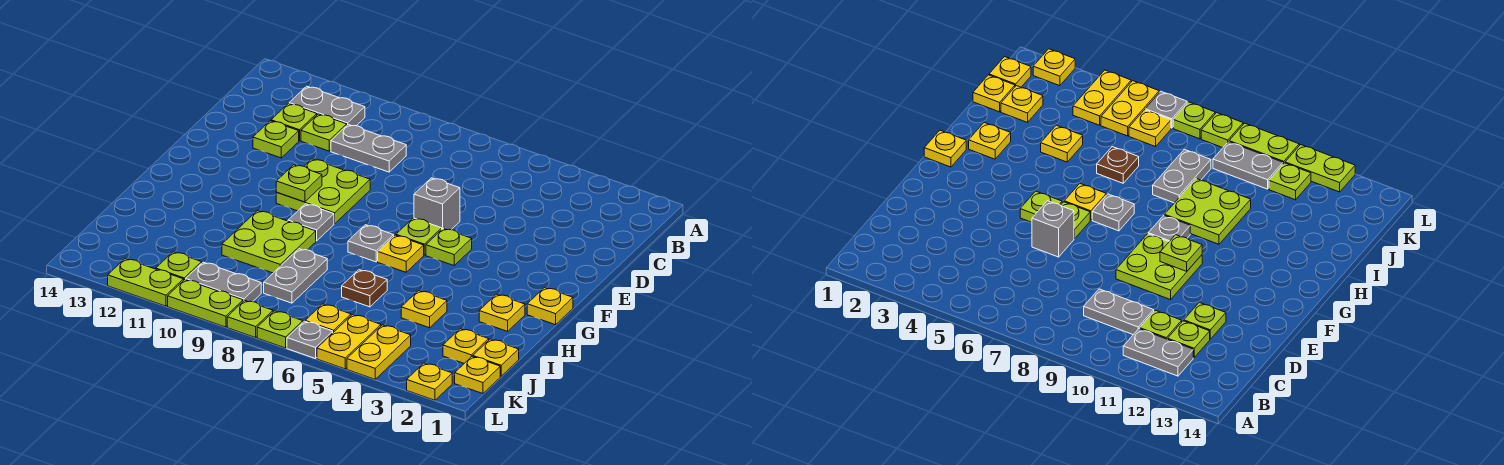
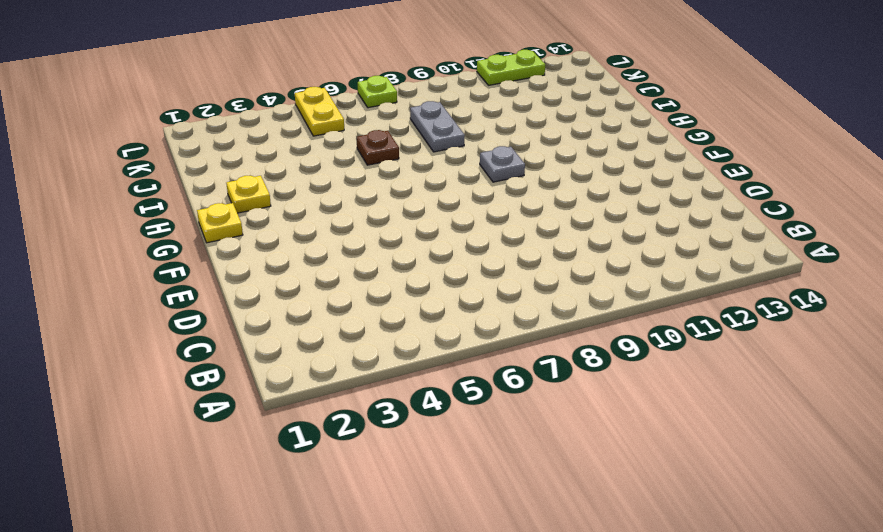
none -> grey 1x2 plate [289,86,365,126]
none -> grey 1x2 plate [331,124,406,172]
none -> lime 1x1 plate [301,114,347,151]
none -> lime 1x1 plate [271,104,317,141]

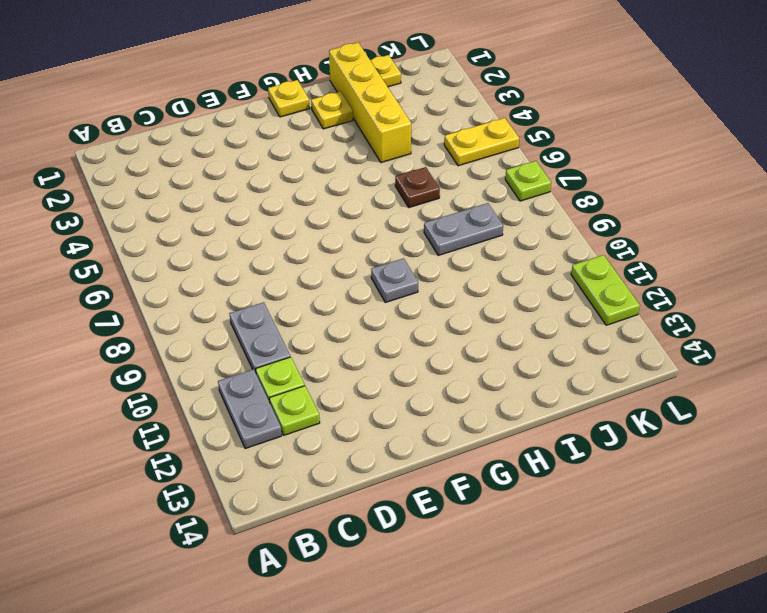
yellow 1x4 brick [329,43,411,163] -> yellow 1x1 plate [401,291,447,328]
none -> lime 1x1 plate [253,121,299,158]
none -> grey 1x1 brick [414,178,460,230]
none -> lime 2x2 plate [276,159,370,224]
none -> lime 1x1 plate [426,228,472,265]

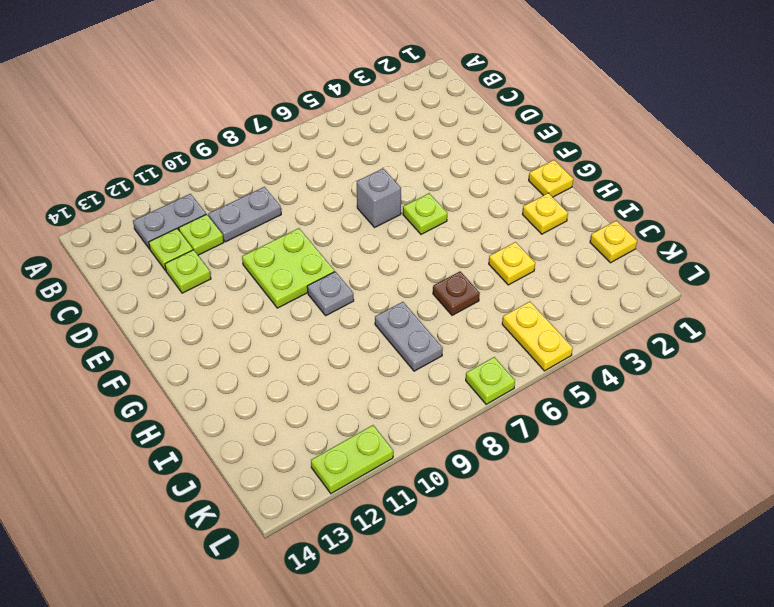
none -> lime 1x1 plate [396,218,442,255]
none -> yellow 1x1 plate [378,235,424,272]
none -> grey 1x1 plate [348,225,394,262]
none -> lime 2x2 plate [222,211,316,273]

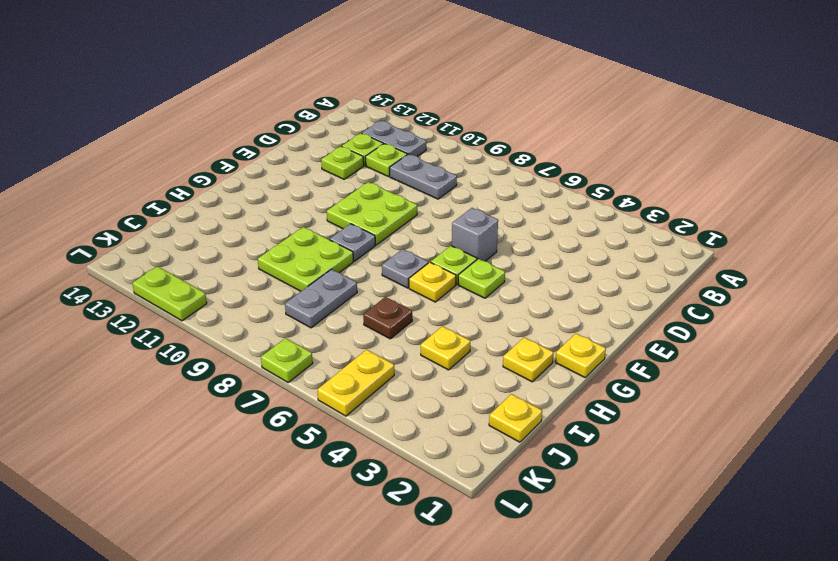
none -> yellow 1x1 plate [443,329,489,363]
none -> yellow 1x1 plate [455,356,500,394]
none -> yellow 1x2 plate [347,325,411,379]
none -> yellow 1x1 plate [305,304,351,332]

